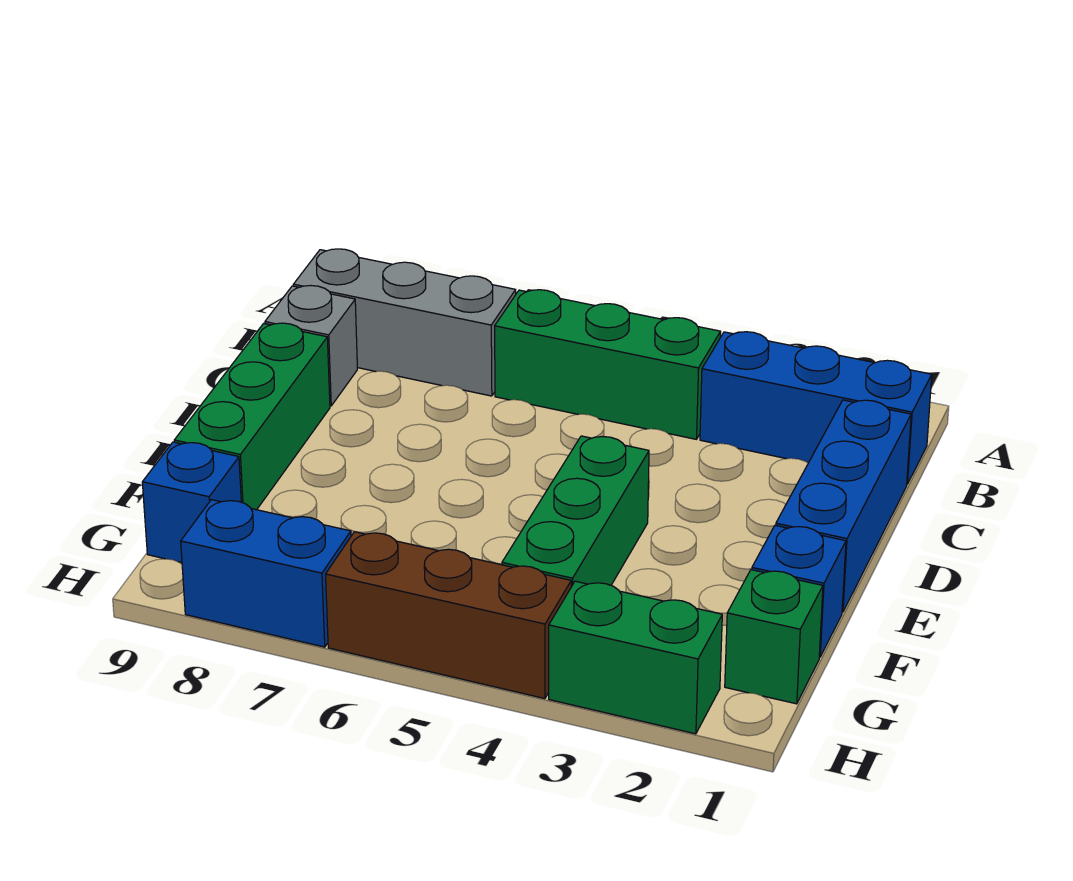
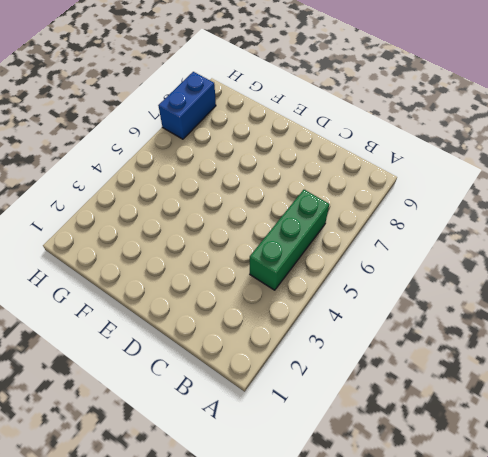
none -> blue 1x3 brick [700,332,932,484]
none -> grey 1x3 brick [293,249,516,396]
none -> blue 1x3 brick [776,400,911,612]

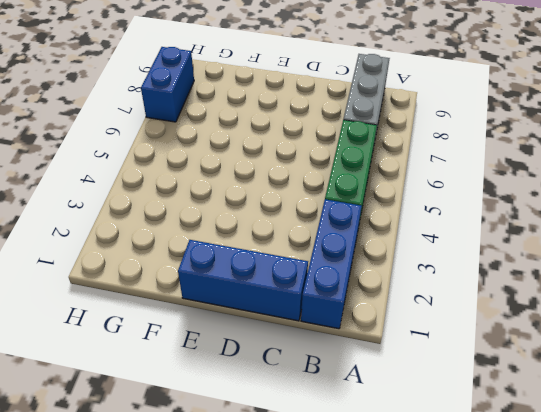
none -> grey 1x1 brick [265,286,357,406]
none -> green 1x3 brick [174,323,330,510]
none -> green 1x3 brick [502,436,649,587]

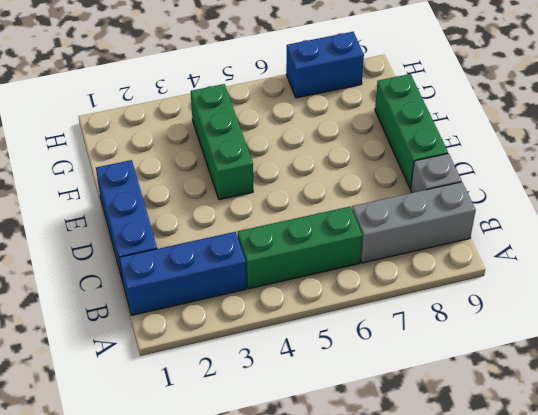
none -> blue 1x1 brick [752,525,846,657]
none -> green 1x1 brick [725,570,823,704]
none -> blue 1x1 brick [142,442,241,563]

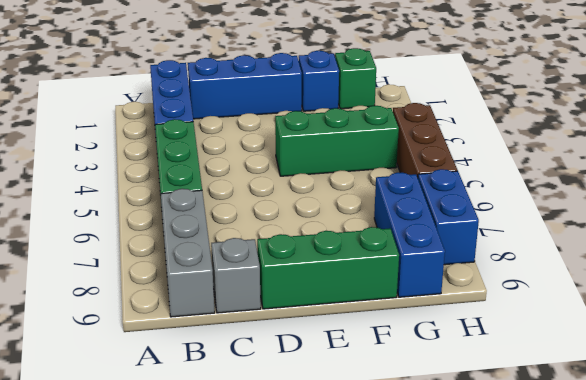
blue 1x3 brick [374,172,445,297] -> blue 1x1 brick [142,442,241,563]
none -> green 1x2 brick [549,581,722,734]

